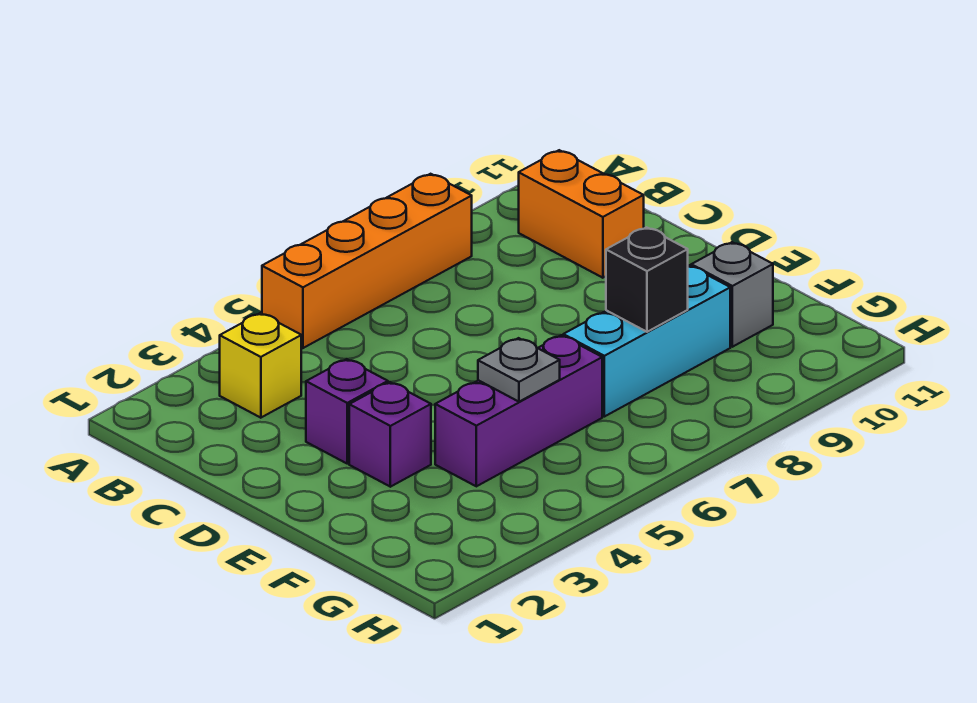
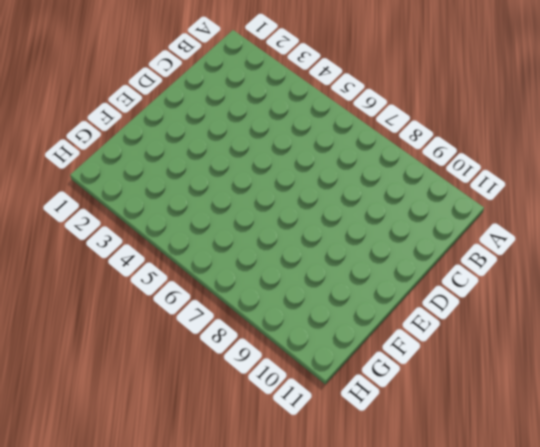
none -> orange 1x4 brick [262,174,472,348]
none -> yellow 1x1 brick [220,313,301,418]

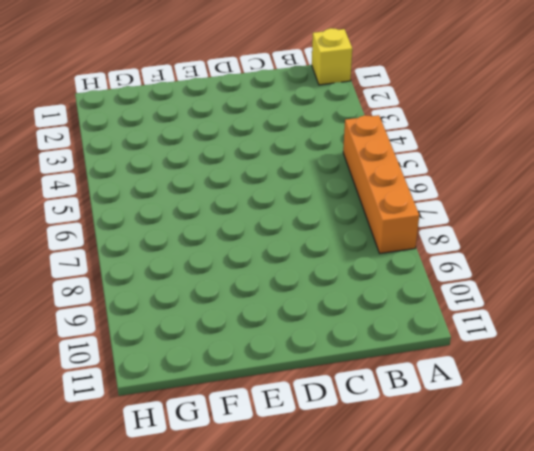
yellow 1x1 brick [312,28,352,85] -> yellow 1x1 brick moved to [220,313,301,418]
none -> orange 1x2 brick [519,150,644,278]
none -> purple 1x1 brick [306,359,388,464]

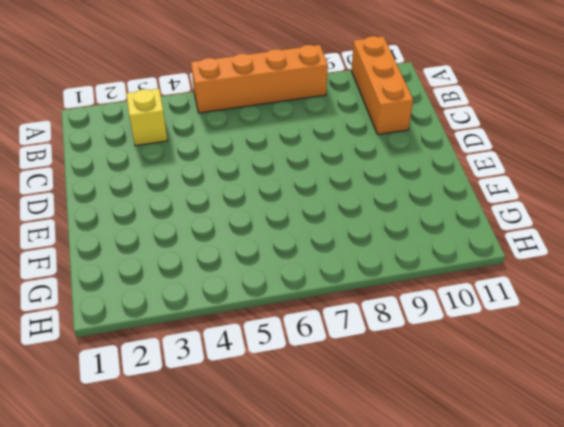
orange 1x3 brick [351,36,413,135] -> orange 1x2 brick [519,150,644,278]
none -> purple 1x1 brick [306,359,388,464]
none -> purple 1x1 brick [349,382,431,487]

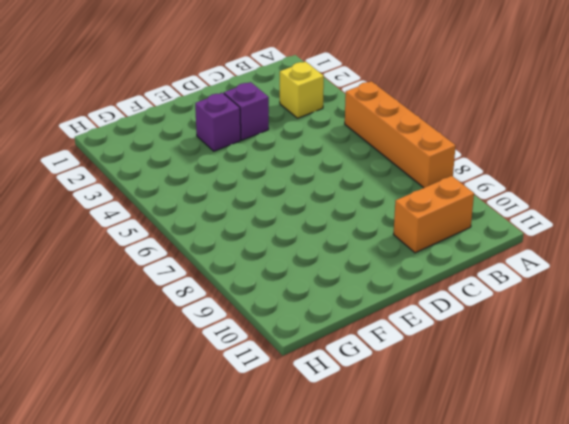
none -> purple 1x3 brick [435,335,602,486]
none -> cyan 1x3 brick [563,265,730,417]

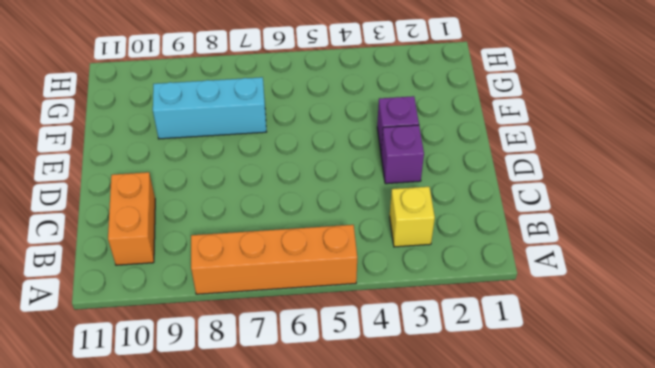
none -> purple 1x3 brick [435,335,602,486]
none -> grey 1x1 brick [691,242,773,347]

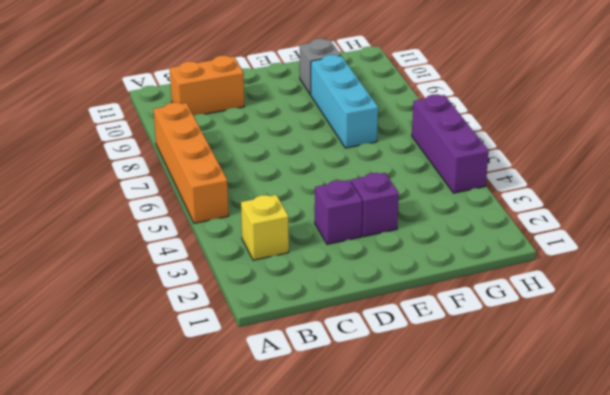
purple 1x3 brick [412,94,489,193] -> purple 1x3 brick moved to [435,335,602,486]
none -> grey 1x1 plate [478,338,560,402]
none -> black 1x1 brick [606,227,688,332]

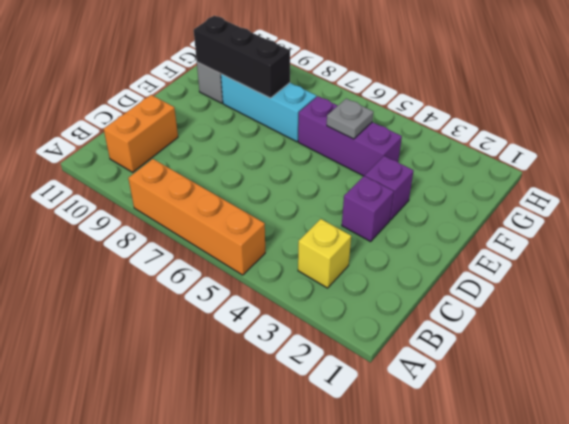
black 1x3 brick [194,16,290,98] -> black 1x1 brick [606,227,688,332]

